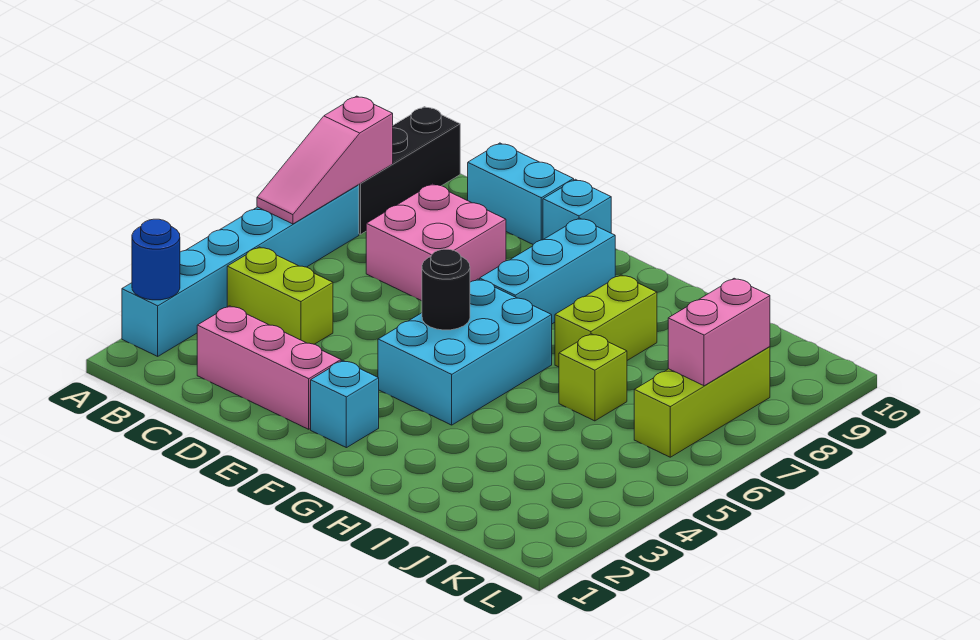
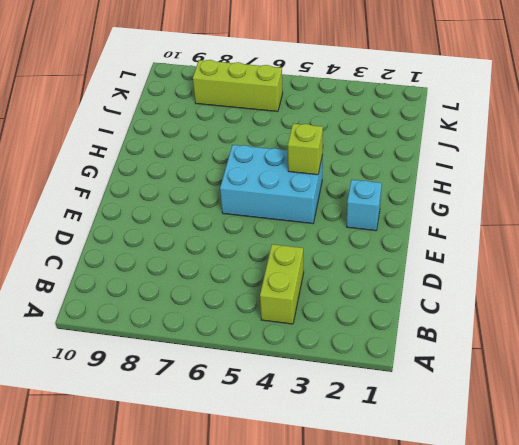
lime 1x1 brick [288,124,323,175] -> lime 1x1 brick moved to [559,334,627,421]
none -> cyan 1x6 brick [122,185,359,356]
none -> black 1x3 brick [359,107,460,234]
none -> pink 1x3 brick [197,306,341,429]

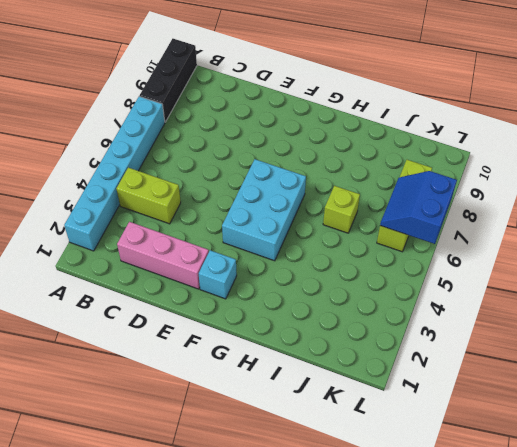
blue 2x2 slope [380,171,457,244] -> pink 1x2 brick [668,278,770,386]
none -> pink 2x2 brick [366,184,506,301]
none -> cyan 1x2 brick [468,143,574,244]
none -> cyan 1x1 brick [543,179,611,240]

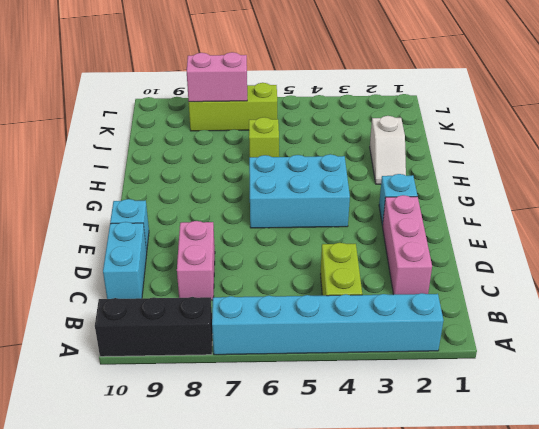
pink 1x2 brick [177,221,215,300] -> pink 2x2 brick [366,184,506,301]
white 1x2 slope [370,116,406,184] -> none
none -> cyan 1x3 brick [480,218,615,324]
none -> lime 1x2 brick [555,275,657,367]
none -> blue 1x1 round brick [132,219,180,300]

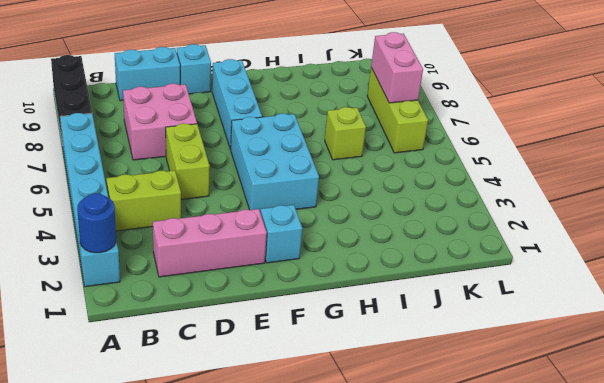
lime 1x2 brick [166,123,210,199] -> lime 1x2 brick moved to [555,275,657,367]
none -> pink 1x3 slope [257,96,393,224]
none -> black 1x1 round brick [422,249,470,330]

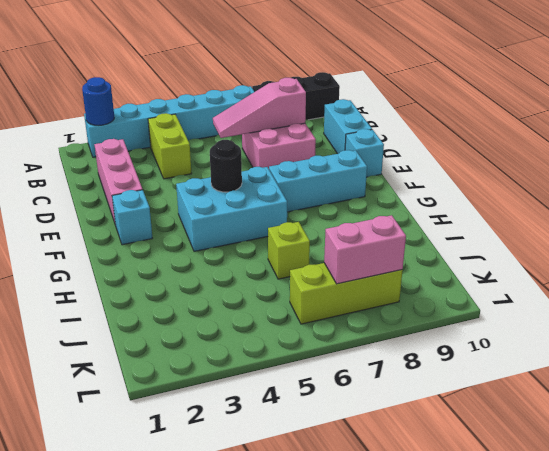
pink 1x3 slope [213,78,306,138] -> pink 1x3 slope moved to [257,96,393,224]
none -> lime 1x2 brick [555,275,657,367]

